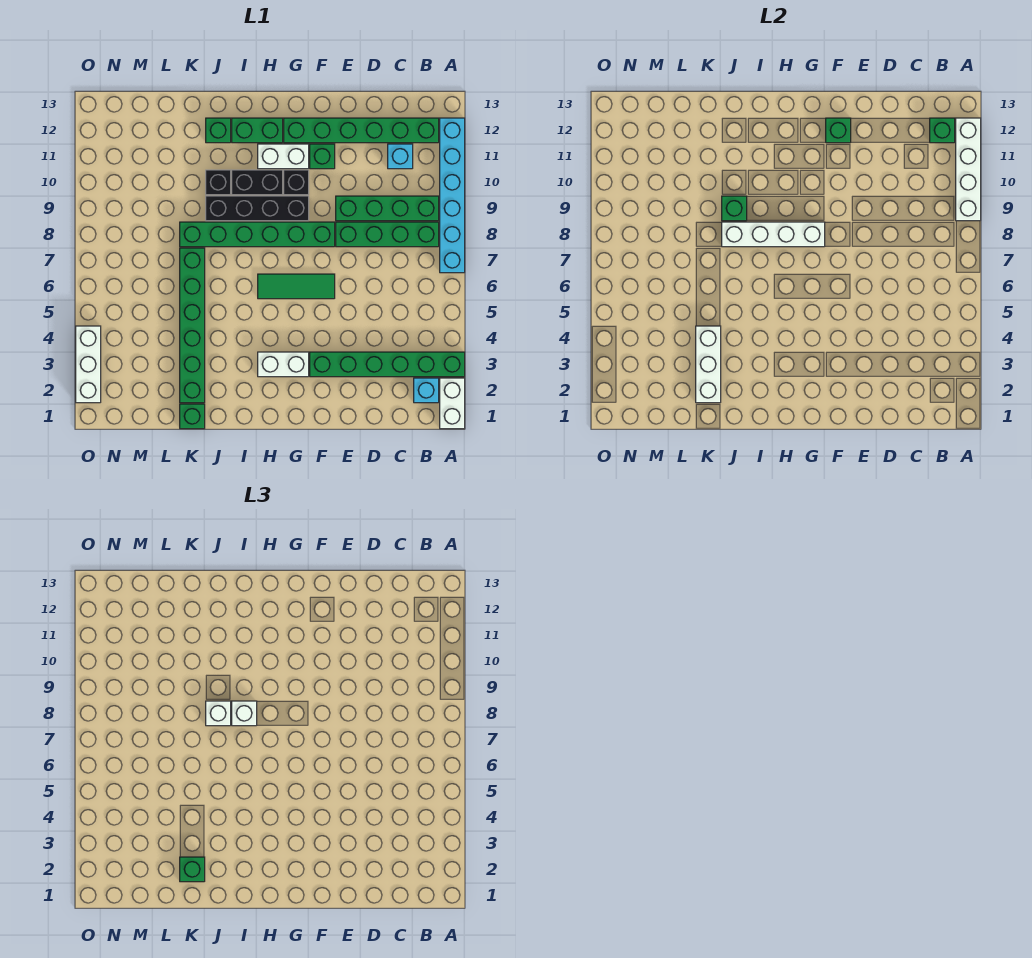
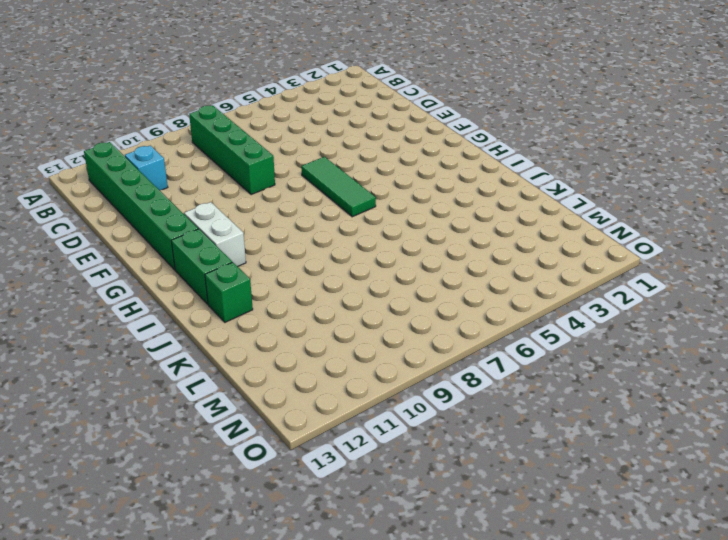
none -> white 1x2 brick [440,378,465,429]
none -> green 1x6 brick [310,352,465,377]
none -> cyan 1x6 brick [440,118,465,273]
none -> cyan 1x1 brick [414,378,439,403]

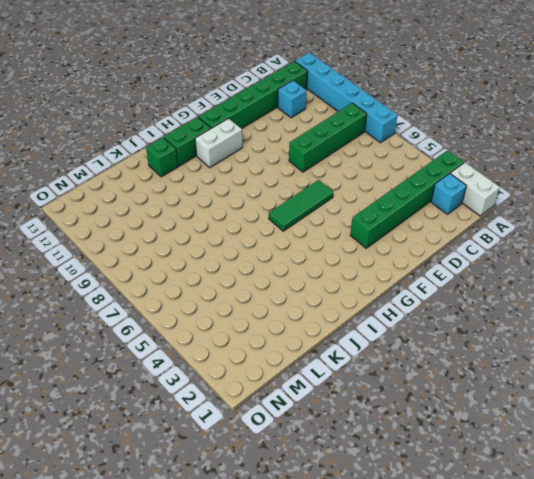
none -> green 1x4 brick [336,196,439,221]
none -> green 1x6 brick [180,222,335,247]
none -> green 1x1 brick [310,144,335,169]
none -> white 1x2 brick [258,352,309,377]

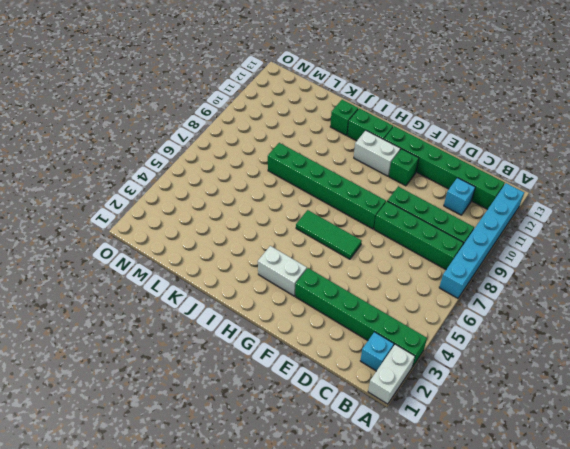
none -> black 1x4 brick [206,196,309,221]
none -> black 1x1 brick [284,170,309,195]
none -> black 1x2 brick [232,170,283,195]
none -> black 1x1 brick [206,170,231,195]

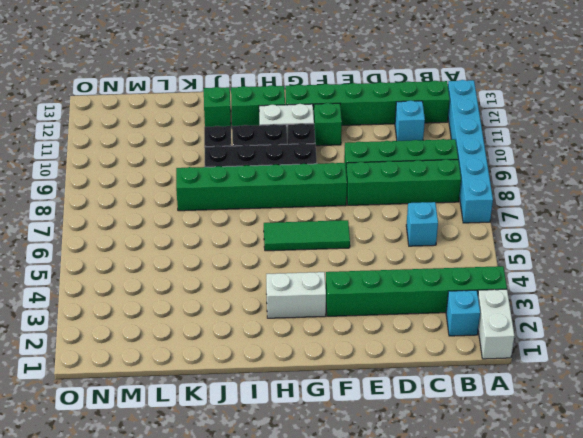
cyan 1x1 brick [406,202,438,246] -> none
none -> green 1x1 brick [180,404,205,429]
none -> green 1x6 brick [180,248,205,403]
none -> white 1x3 brick [76,326,101,403]
none -> white 1x4 brick [956,118,981,221]

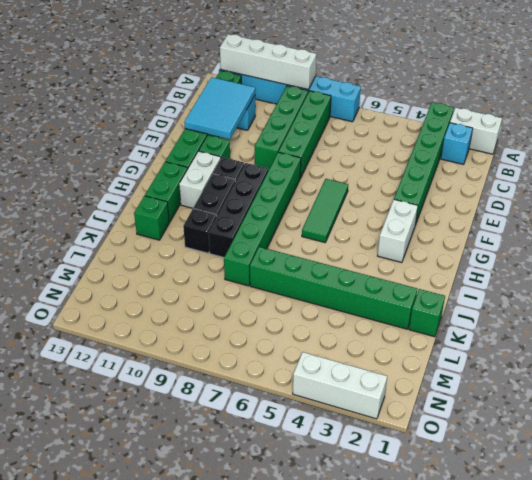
cyan 2x3 tile [184,77,255,139] -> none
none -> green 1x1 brick [930,118,955,143]
none -> green 1x1 brick [826,118,851,143]
none -> white 1x4 brick [722,222,825,247]
none -> green 1x1 brick [722,196,747,221]

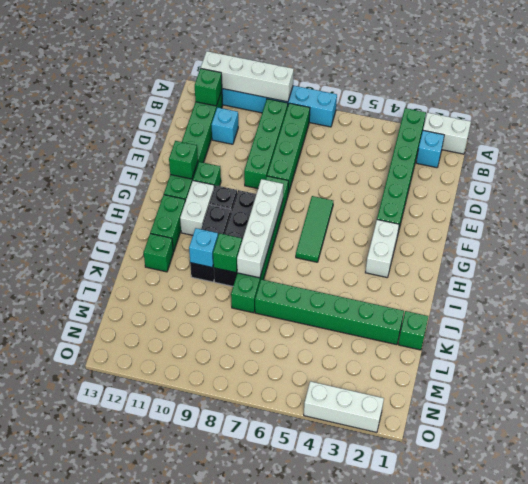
cyan 1x1 brick [189,228,218,267] -> none
none -> white 1x3 brick [696,326,721,403]
none -> white 1x1 brick [232,701,257,726]
none -> white 1x1 brick [206,701,231,726]
none -> green 1x1 brick [180,857,205,882]

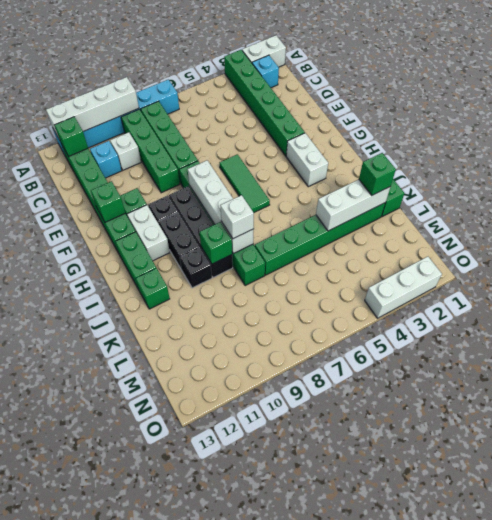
white 1x1 brick [110,132,141,170] -> white 1x1 brick moved to [232,701,257,726]

